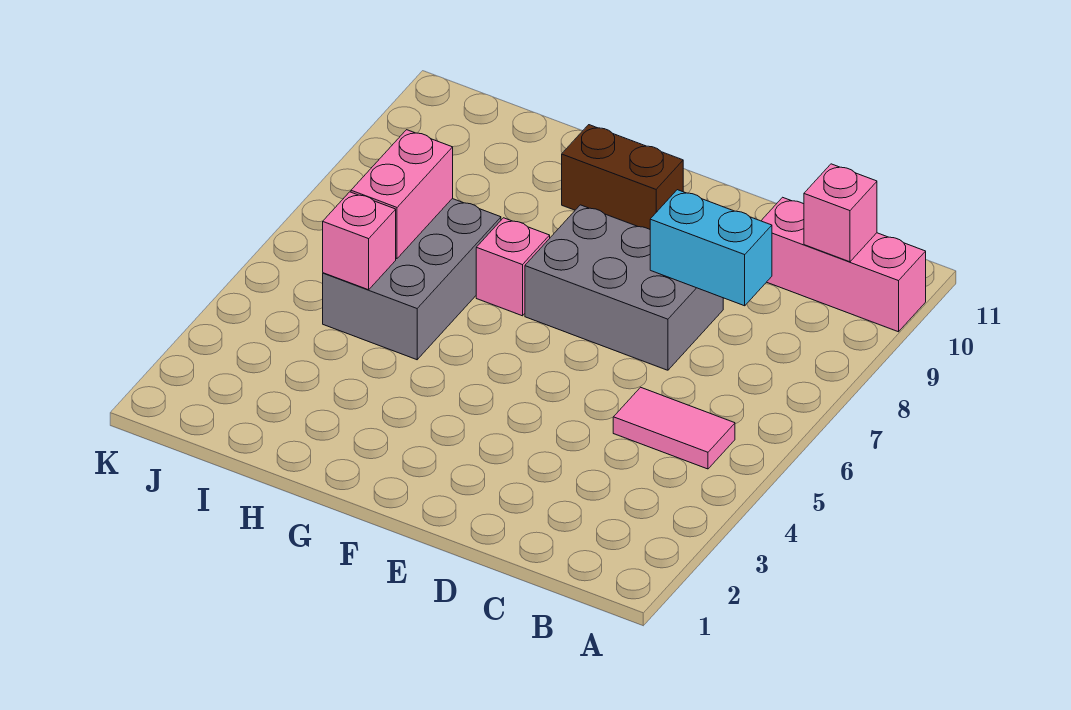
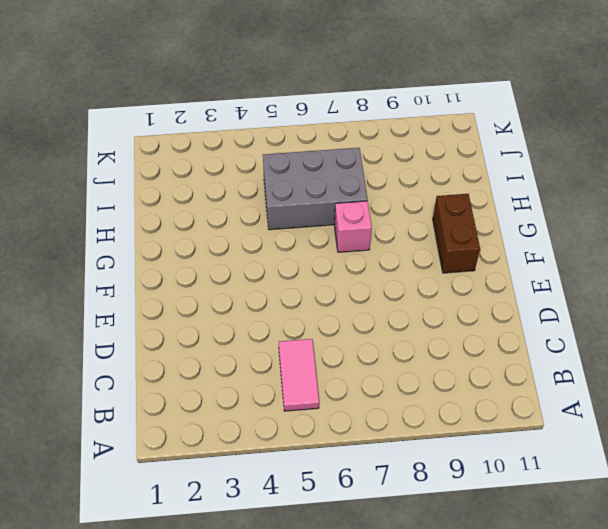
none -> pink 1x3 brick [761,197,926,332]
none -> grey 2x3 brick [525,205,723,370]

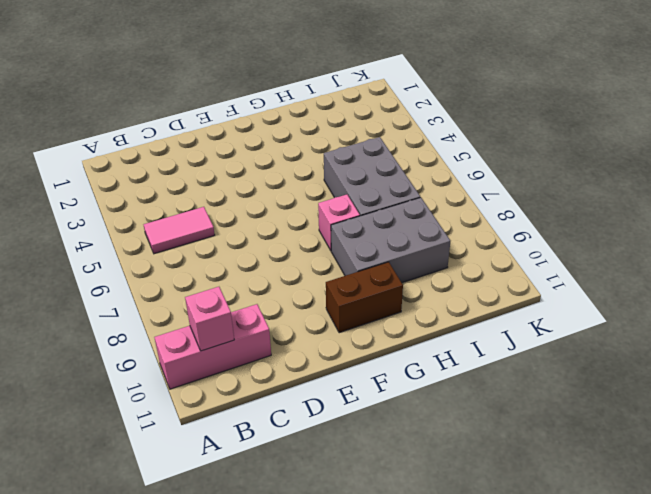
grey 2x3 brick [331,197,451,283] -> grey 2x3 brick moved to [525,205,723,370]
none -> cyan 1x2 brick [650,190,772,306]
none -> pink 1x1 brick [323,192,396,290]

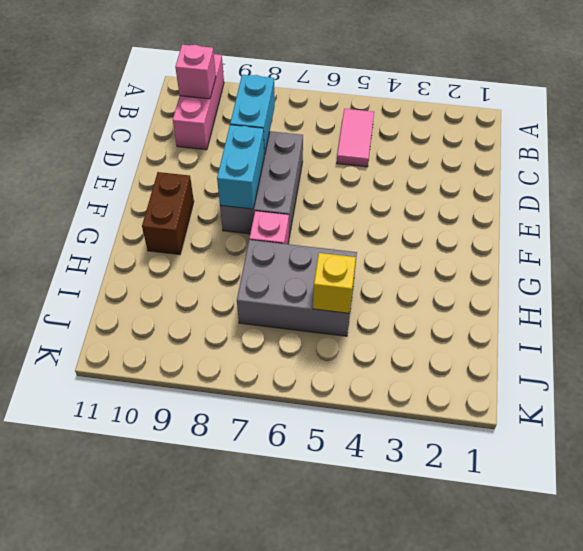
cyan 1x2 brick [217,125,264,209] -> none
yellow 1x1 brick [313,253,356,313] -> pink 1x1 brick [323,192,396,290]
none -> pink 1x2 brick [351,130,453,259]

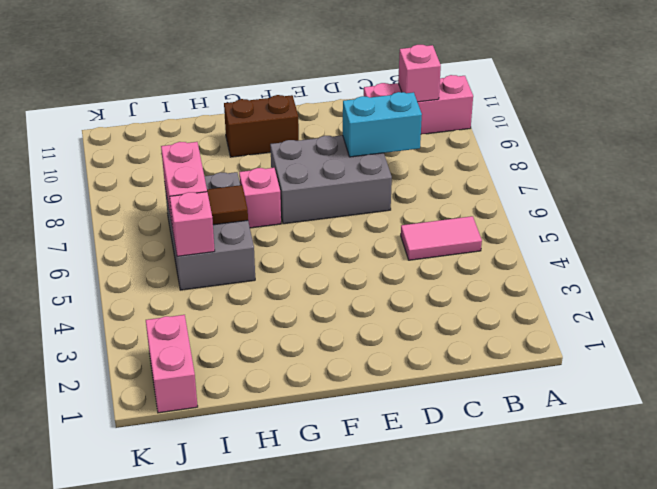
brown 1x1 tile [207,185,248,225] -> none
pink 1x2 brick [146,315,198,413] -> none

